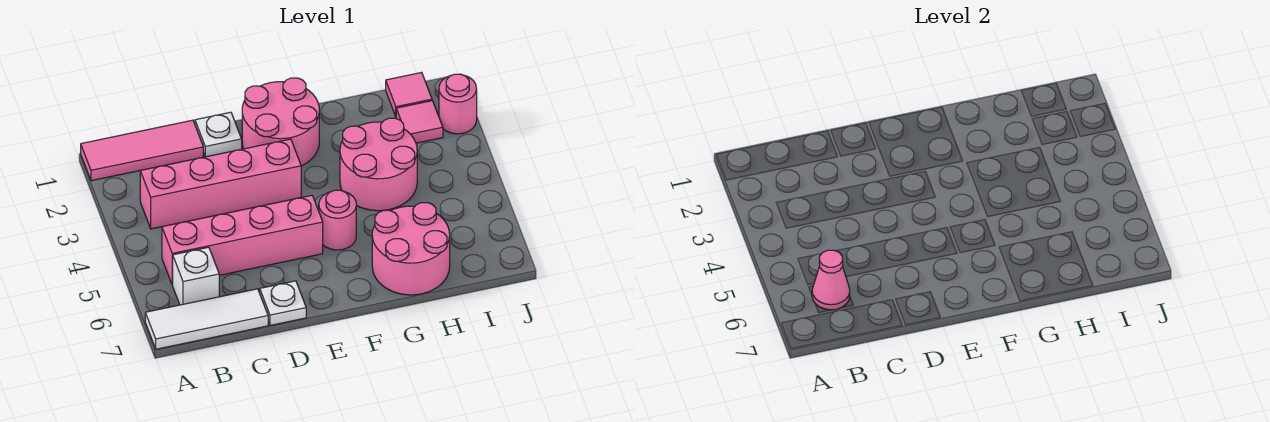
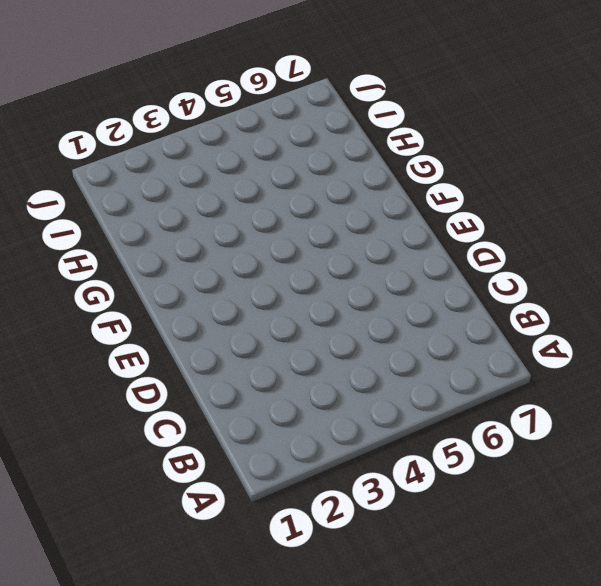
none -> pink 1x3 tile [81,120,203,181]
none -> white 1x3 tile [145,289,268,349]
none -> pink 1x4 brick [140,139,301,229]

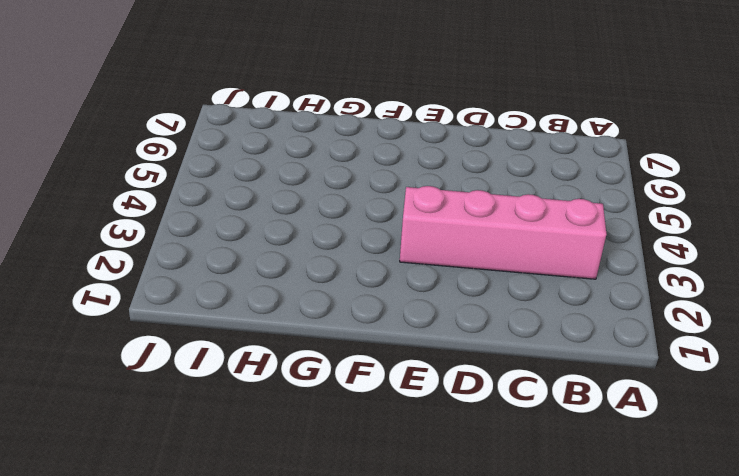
none -> pink 1x3 tile [81,120,203,181]
none -> white 1x3 tile [145,289,268,349]
none -> pink 1x4 brick [162,195,323,285]

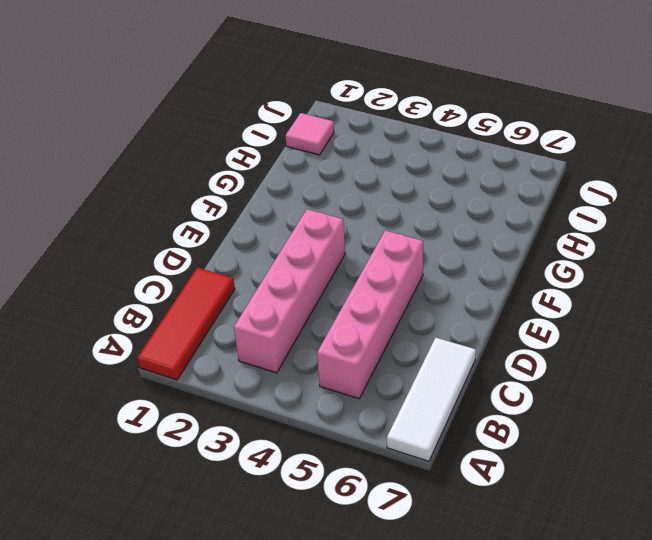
red 1x3 tile [138,268,235,380] -> pink 1x3 tile [81,120,203,181]
none -> white 1x1 brick [173,247,219,305]
none -> white 1x1 plate [195,112,242,157]
none -> white 1x1 plate [260,281,306,325]

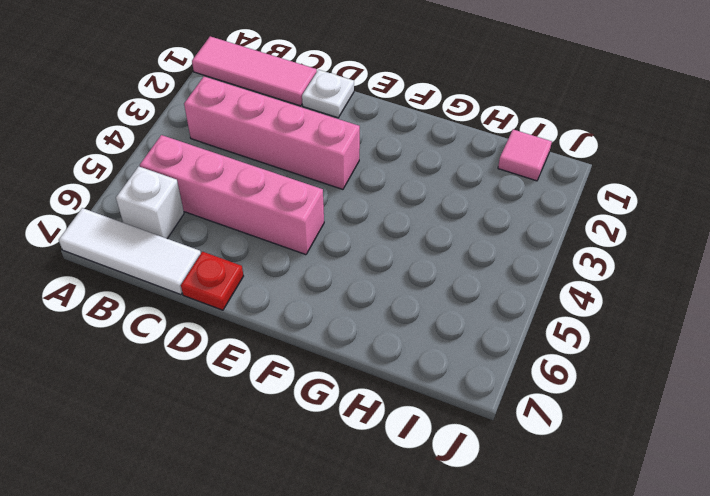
red 1x1 plate [181,252,243,310] -> white 1x1 plate [260,281,306,325]
none -> pink 2x2 round brick [242,78,319,166]
none -> pink 1x1 round brick [319,190,356,250]
none -> pink 2x2 round brick [340,118,417,211]

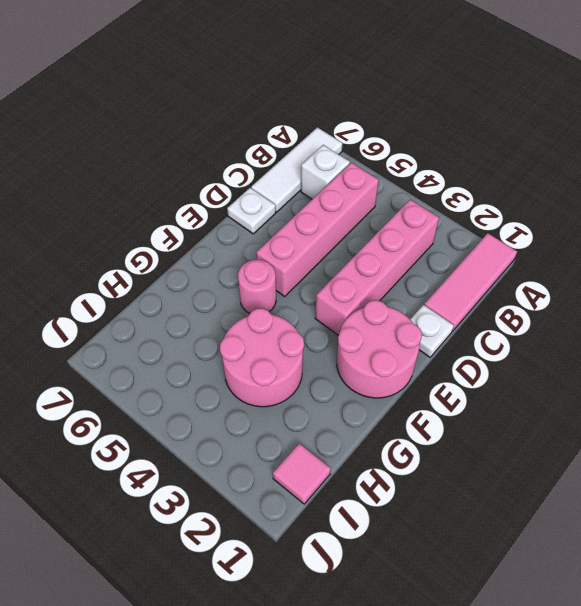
none -> pink 2x2 round brick [372,203,450,295]
none -> pink 1x1 tile [396,101,443,143]
none -> pink 1x1 round brick [439,74,477,134]

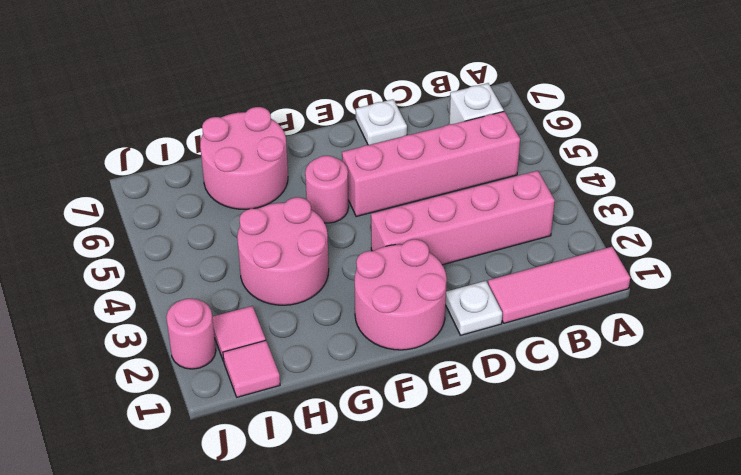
none -> white 1x3 tile [145,289,268,349]
none -> pink 1x1 cone [812,250,850,310]

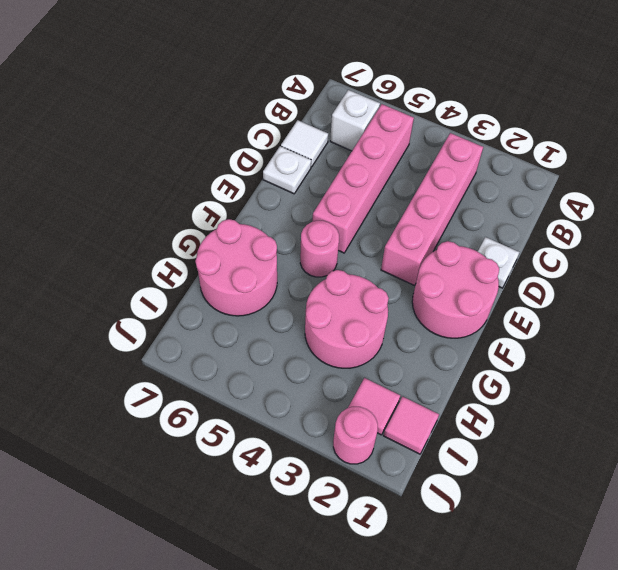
white 1x1 tile [281,120,328,167] -> white 1x3 tile [145,289,268,349]
none -> pink 1x3 tile [81,120,203,181]
none -> pink 1x1 cone [812,250,850,310]

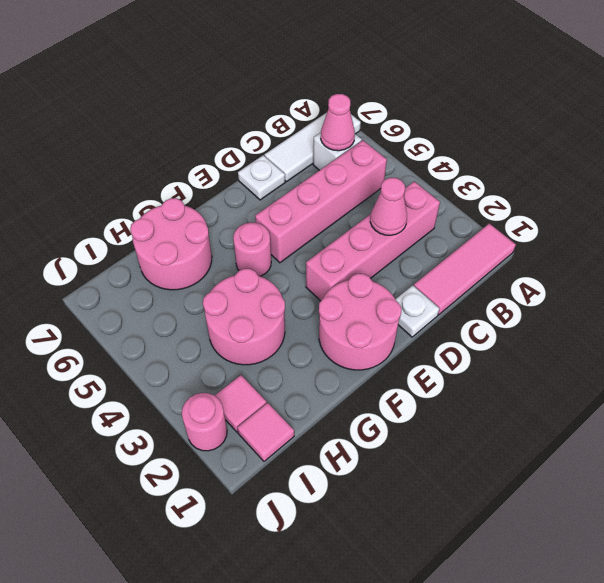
pink 1x1 cone [370,178,407,235] -> none

